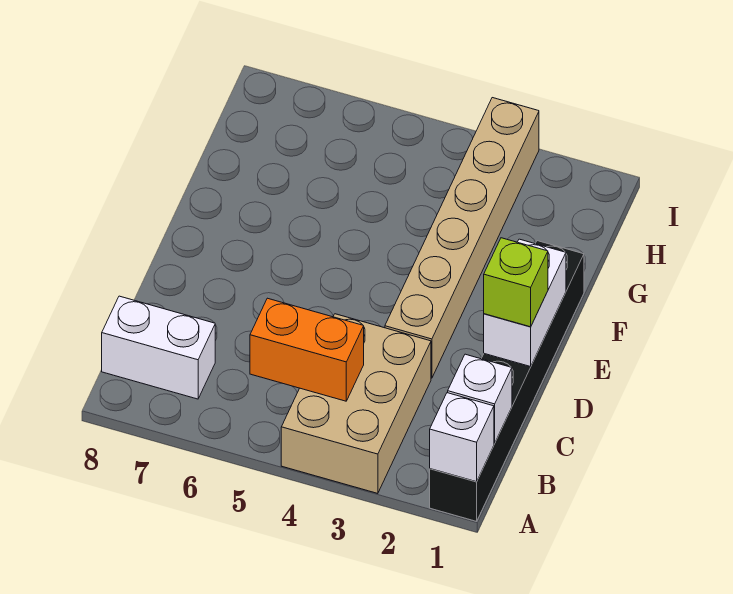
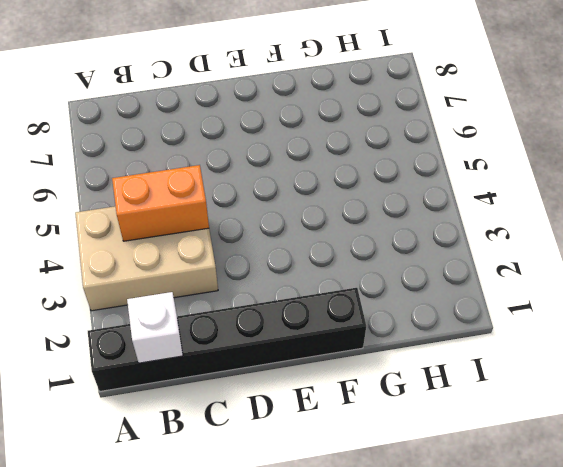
orange 1x2 brick [112,165,209,241] -> orange 1x2 brick turned to [250,298,364,401]
none -> white 1x2 brick [102,296,215,399]
none -> tan 1x6 brick [385,98,539,378]

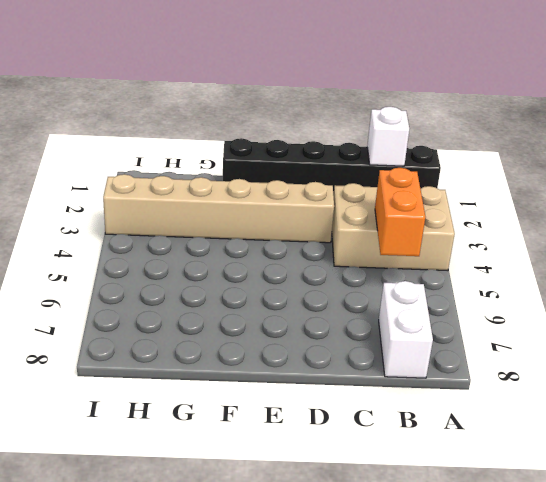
none -> white 1x1 brick [430,393,494,482]
none -> white 1x2 brick [484,239,566,367]

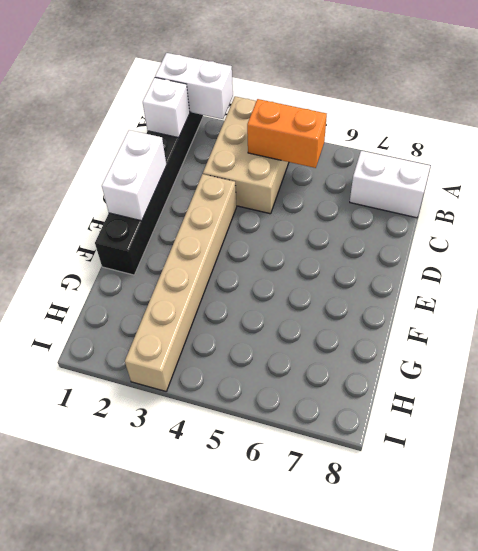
white 1x2 brick [155,53,233,119] -> white 1x1 brick [430,393,494,482]
none -> lime 1x1 brick [484,238,548,327]

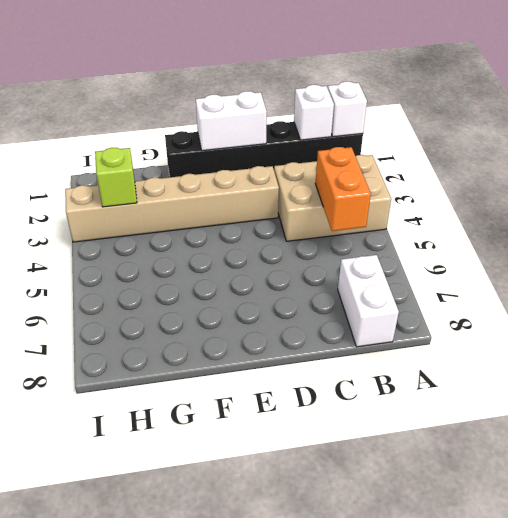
lime 1x1 brick [95,148,137,207] -> lime 1x1 brick moved to [484,238,548,327]

